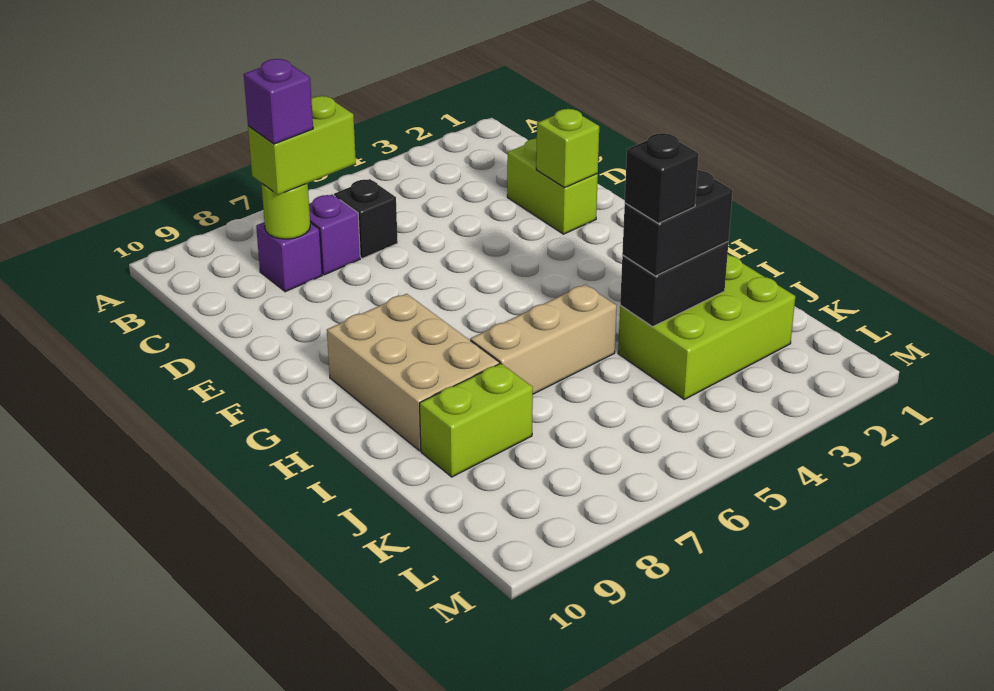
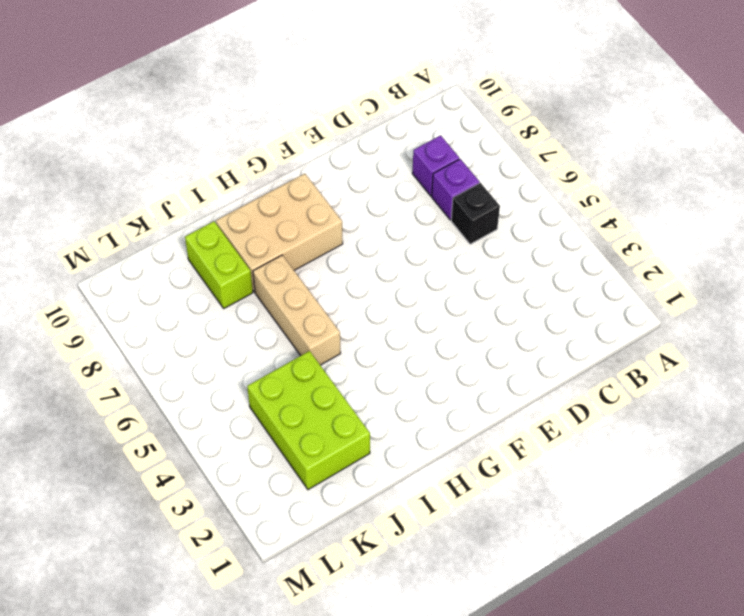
none -> lime 1x2 brick [507,139,598,234]
none -> lime 1x1 round brick [261,183,310,239]
none -> lime 1x1 brick [536,109,599,188]

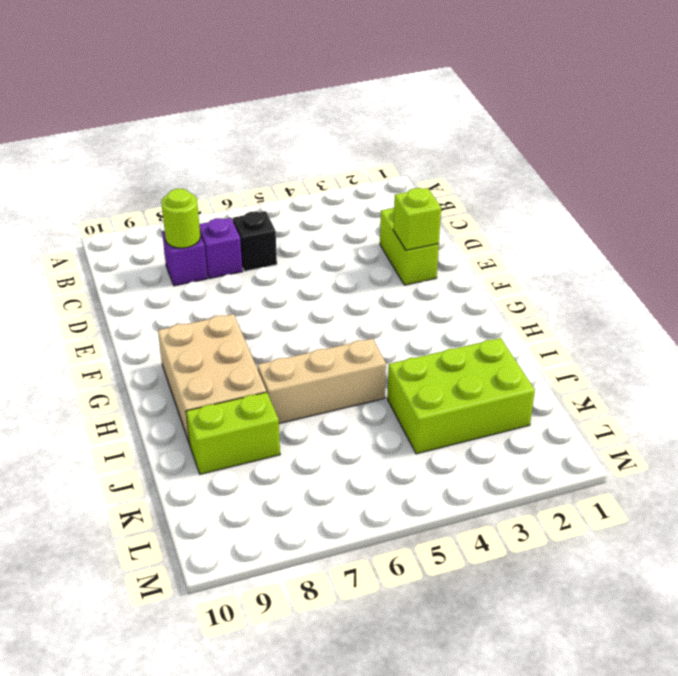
none -> black 1x2 brick [620,242,728,327]
none -> lime 1x2 brick [248,96,356,195]
none -> black 1x2 brick [622,170,733,276]

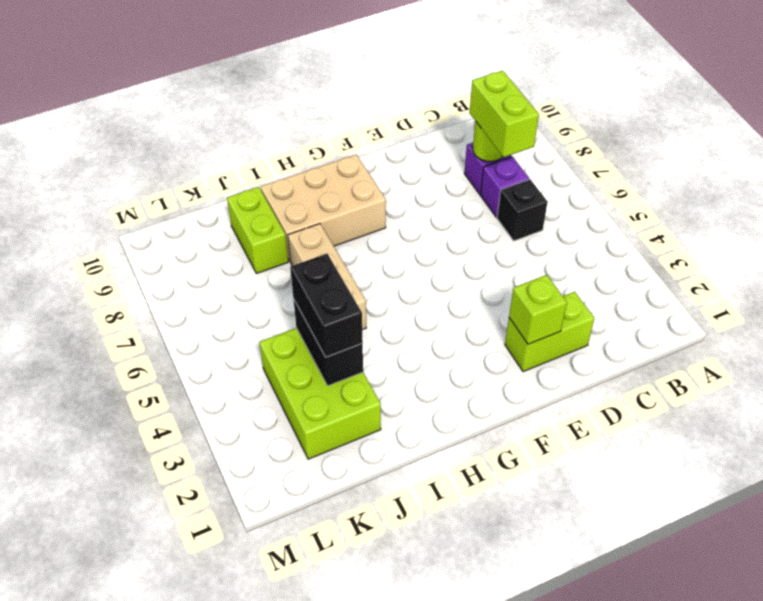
none -> purple 1x1 brick [244,59,313,144]
none -> black 1x1 brick [625,133,699,223]

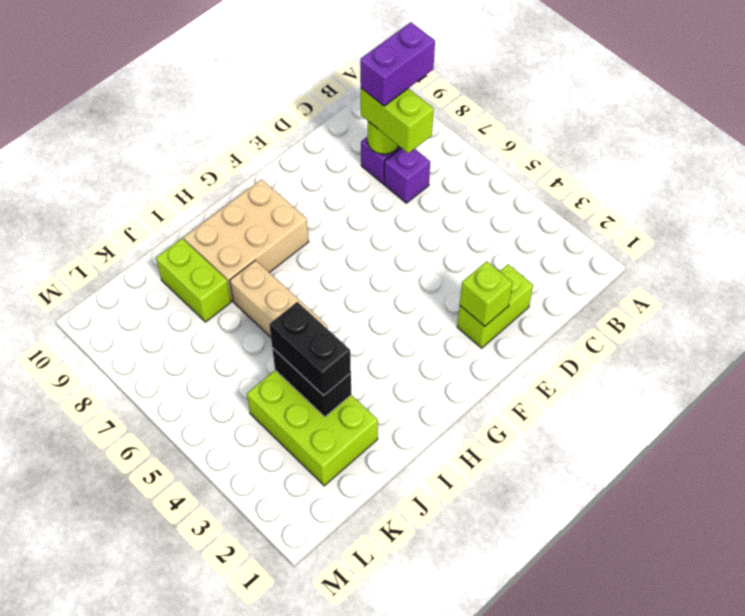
purple 1x2 brick [360,22,435,106] -> purple 1x1 brick [244,59,313,144]
none -> black 1x1 brick [334,179,398,259]
none -> black 1x1 brick [625,133,699,223]

